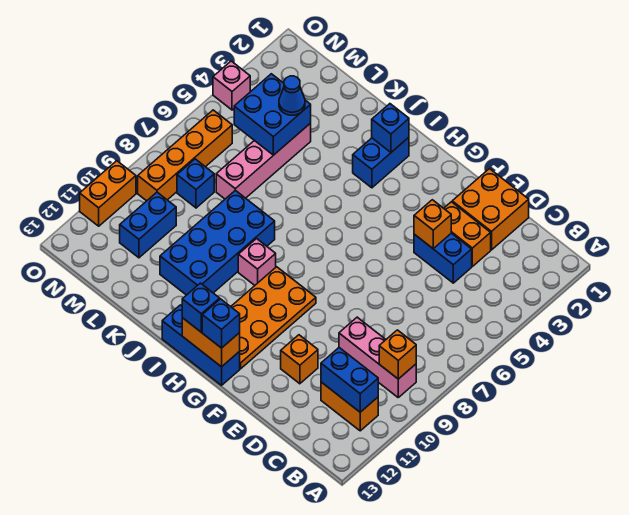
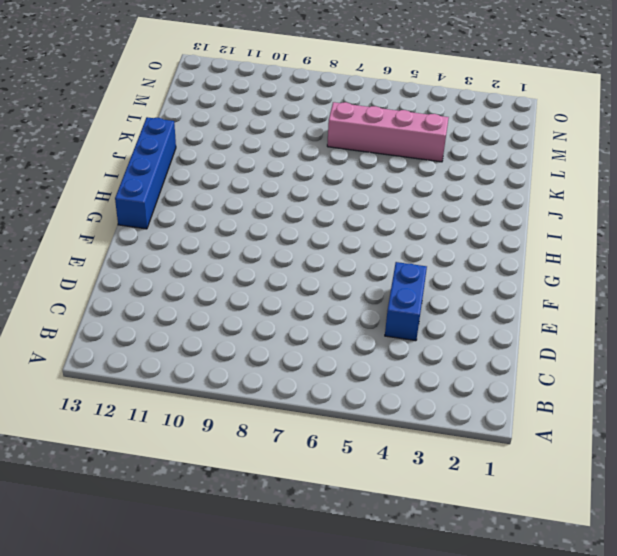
blue 1x4 brick [115,117,176,229] -> blue 1x3 brick [162,305,240,385]
none -> pink 1x3 brick [339,317,416,397]
none -> orange 1x2 brick [321,382,378,431]
none -> orange 2x2 brick [452,169,529,250]

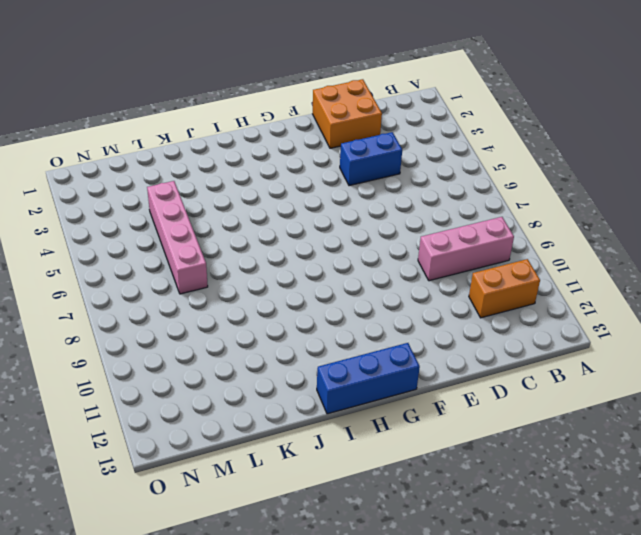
none -> orange 1x2 brick [444,202,491,266]
none -> orange 1x1 brick [281,335,318,384]
none -> orange 2x4 plate [231,267,316,369]

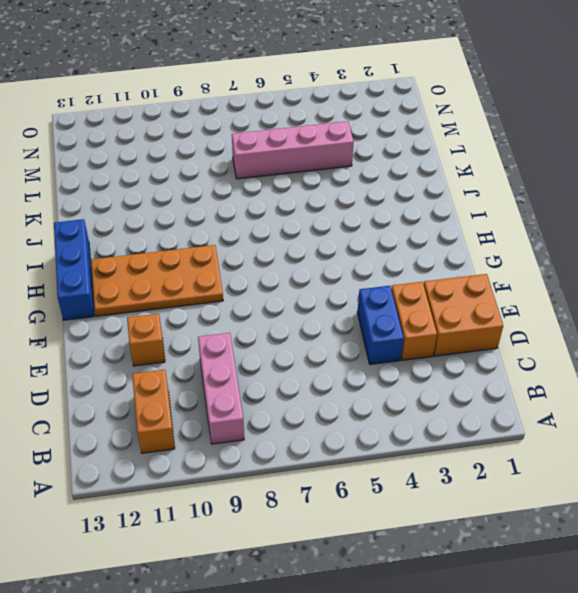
none -> blue 1x2 brick [353,137,409,188]
none -> pink 1x1 brick [238,239,276,285]
none -> blue 2x4 brick [160,190,275,295]

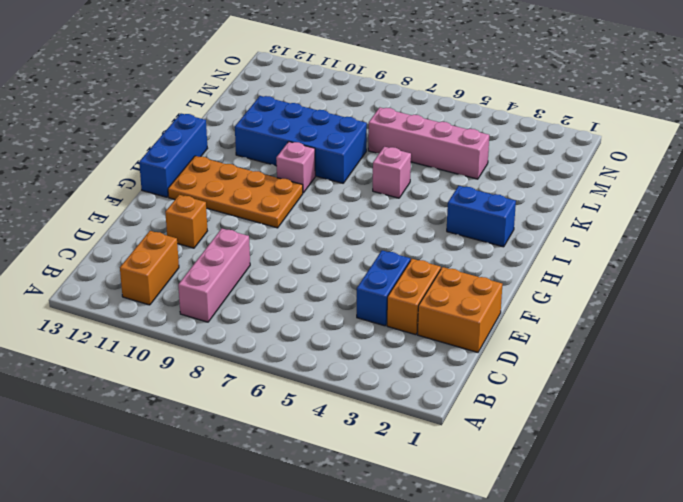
pink 1x1 brick [373,147,411,198] -> pink 1x1 brick moved to [213,61,250,110]
none -> blue 1x1 brick [177,159,214,208]
none -> blue 1x2 brick [120,192,176,258]
none -> orange 1x4 brick [138,110,232,201]

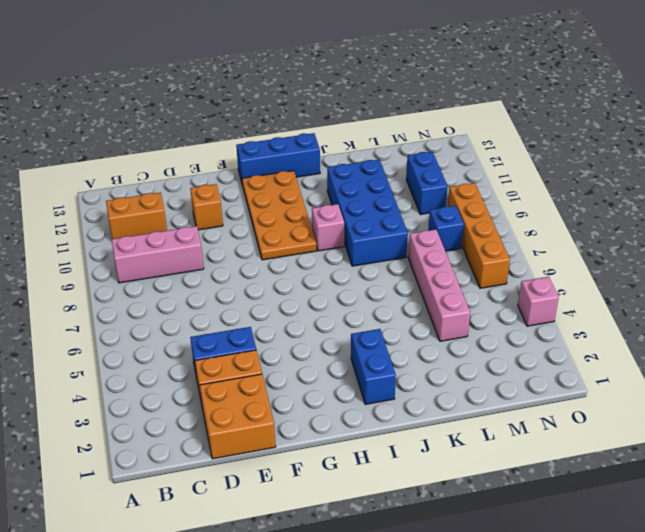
none -> orange 1x2 brick [80,161,136,226]
none -> orange 1x1 brick [379,330,416,379]
none -> blue 1x2 brick [321,348,378,412]

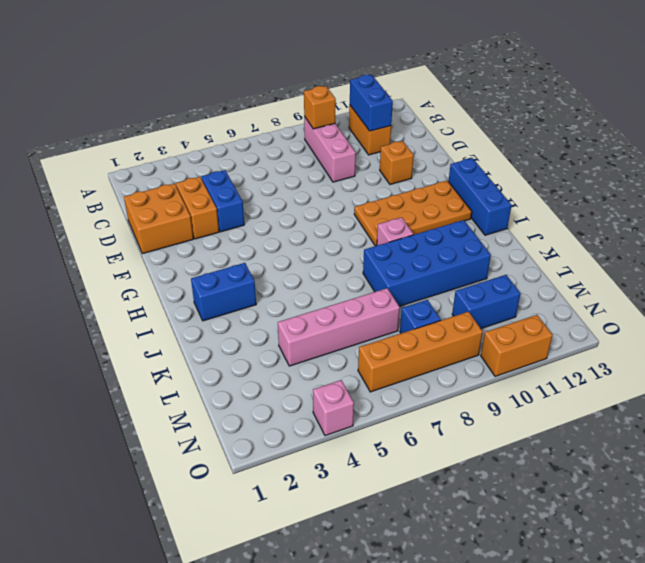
none -> orange 1x1 brick [414,200,451,248]
none -> orange 1x2 brick [182,318,240,367]
none -> blue 1x1 brick [372,104,409,152]

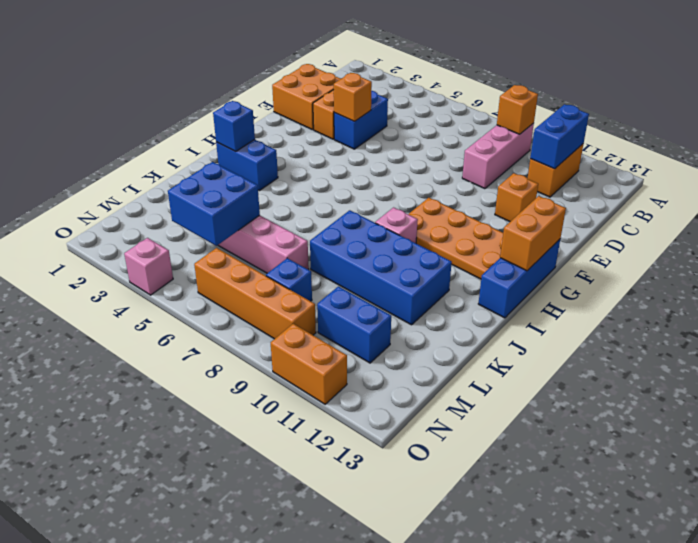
none -> blue 1x1 brick [202,299,240,348]
none -> blue 1x1 brick [182,283,220,332]
none -> blue 1x1 cone [279,76,305,115]

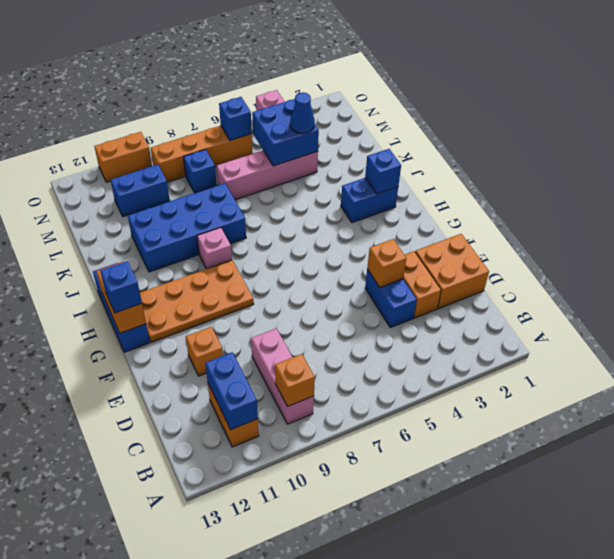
blue 1x1 brick [219,97,252,140] -> blue 1x1 brick moved to [182,283,220,332]

